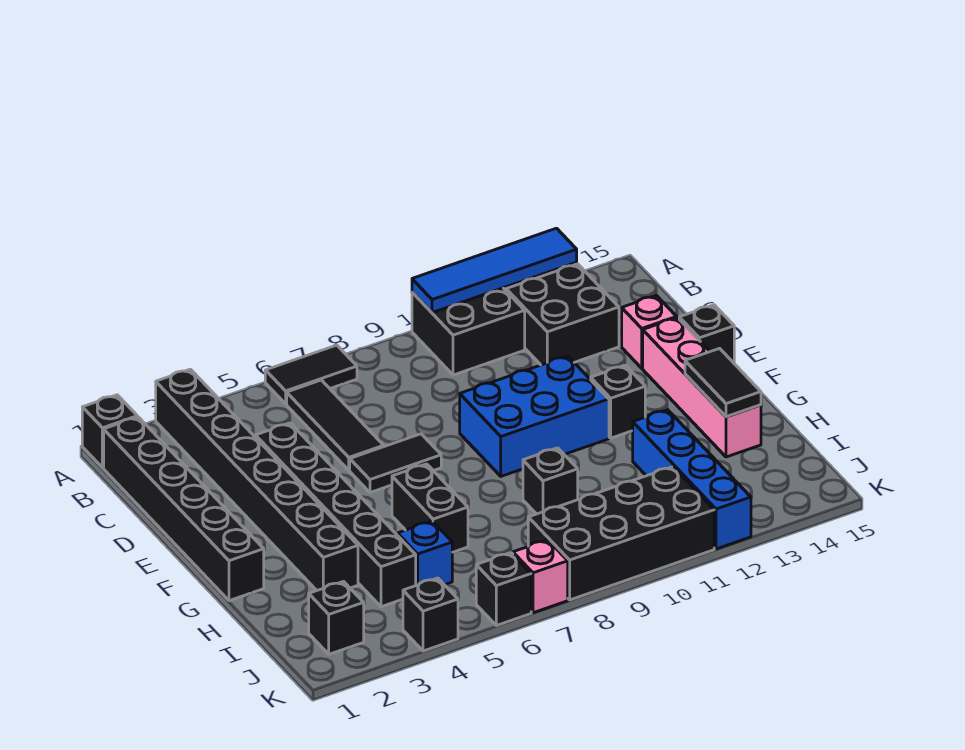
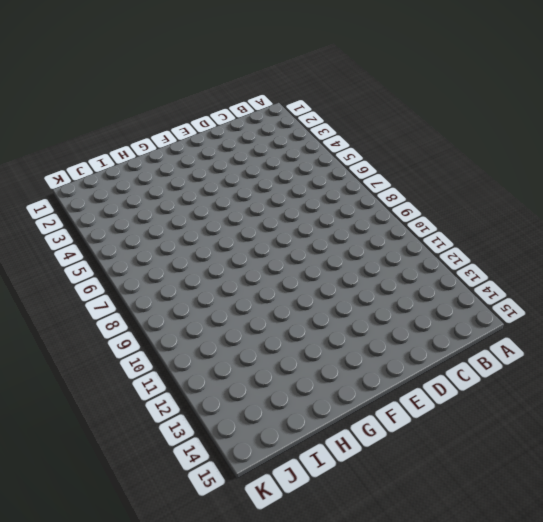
none -> black 1x1 brick [82,395,137,468]
none -> black 1x8 brick [156,369,358,590]
none -> black 1x2 tile [265,345,357,404]

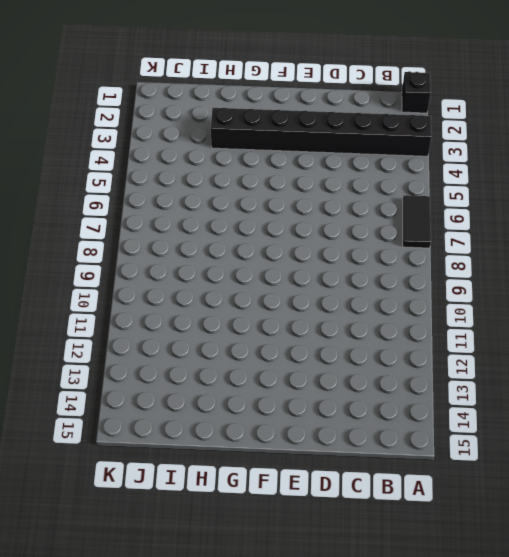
none -> black 2x2 brick [412,288,525,375]
none -> black 1x6 brick [104,417,264,601]
none -> black 1x3 tile [287,380,384,470]

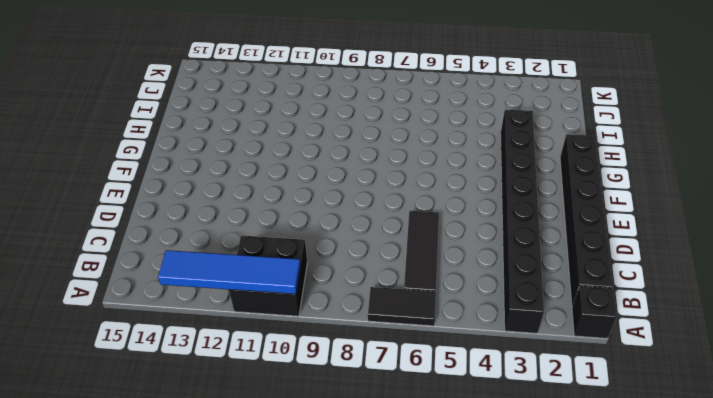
none -> black 2x2 brick [506,264,619,365]
none -> black 1x6 brick [255,423,416,607]
none -> pink 1x1 brick [622,295,677,368]

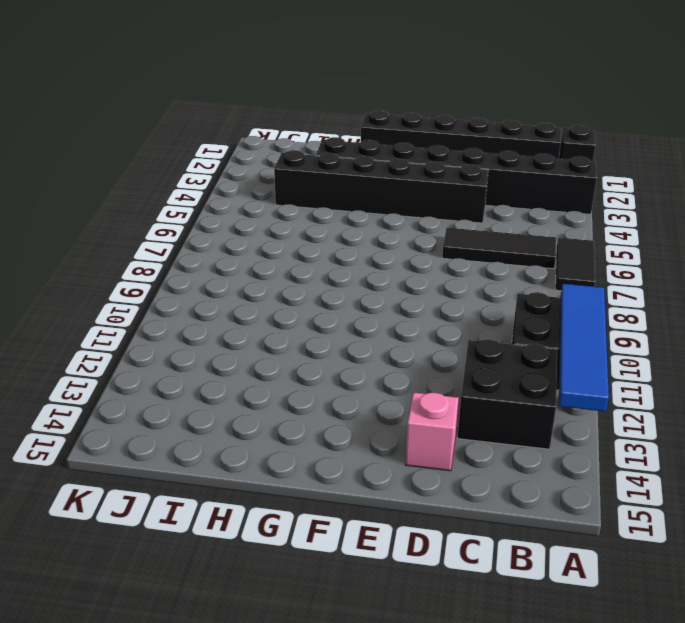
none -> black 1x2 tile [350,434,441,493]
none -> blue 2x3 brick [460,356,609,476]
none -> pink 1x4 brick [643,318,761,457]

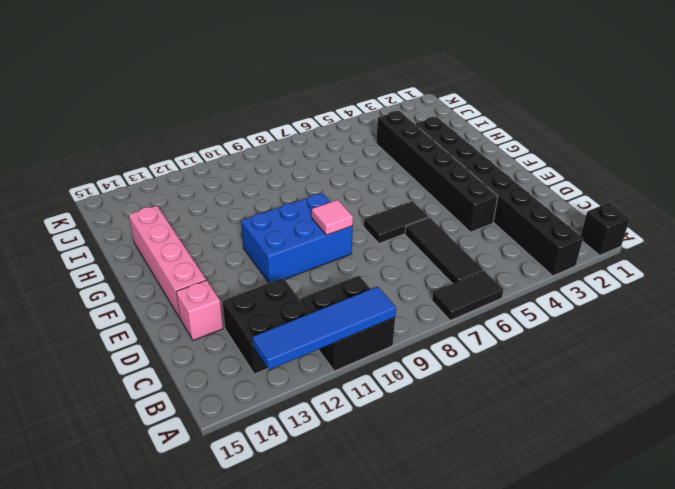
pink 1x1 tile [312,200,353,235] -> none
none -> black 1x6 brick [104,417,264,601]
none -> black 1x1 brick [679,305,734,363]
none -> black 1x1 brick [591,365,645,438]

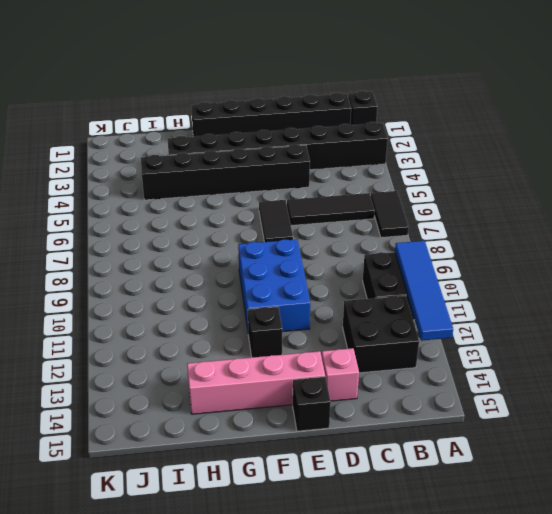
none -> black 1x2 brick [392,464,468,552]
none -> black 1x1 brick [523,448,578,514]
none -> blue 1x4 brick [633,410,751,549]

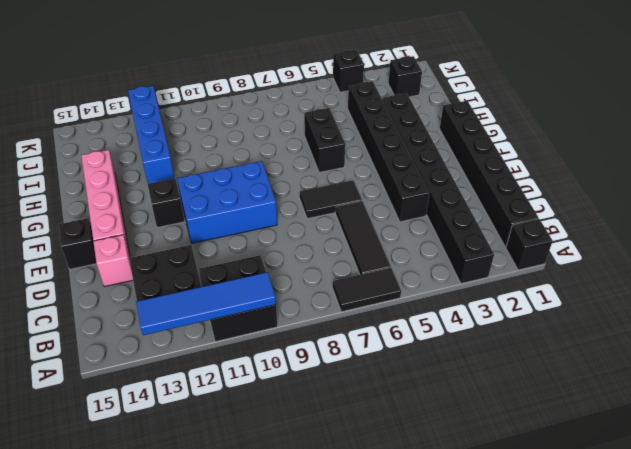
none -> black 1x1 brick [523,448,578,514]
none -> blue 1x1 brick [397,521,452,585]
none -> black 2x4 brick [528,467,714,600]

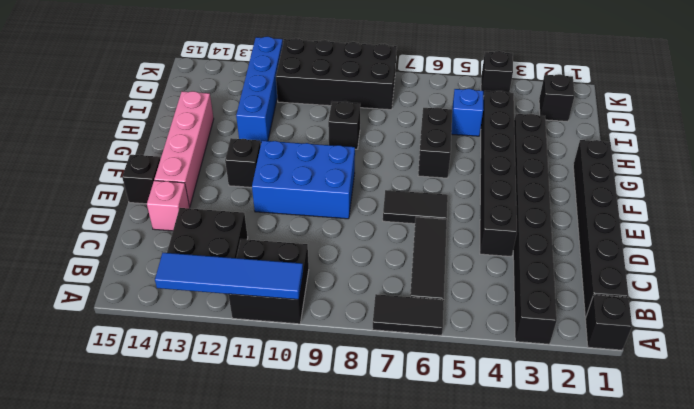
none -> black 1x1 brick [476,553,531,626]
none -> pink 1x1 brick [513,540,568,613]
none -> black 1x2 tile [685,348,761,417]

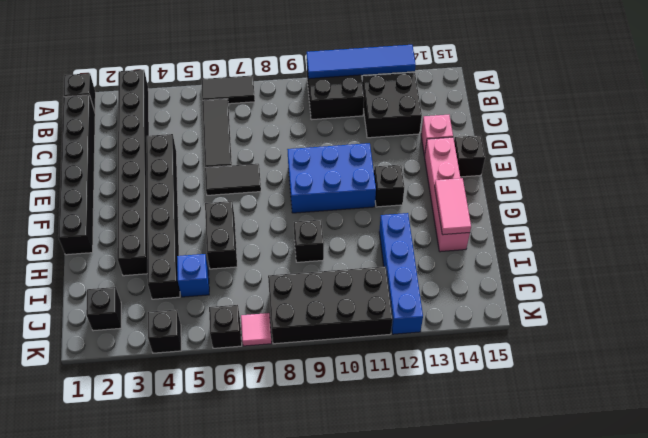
pink 1x2 tile [435,178,471,235] -> black 1x2 tile [685,348,761,417]
pink 1x1 tile [241,313,272,346] -> pink 1x1 brick [513,540,568,613]

